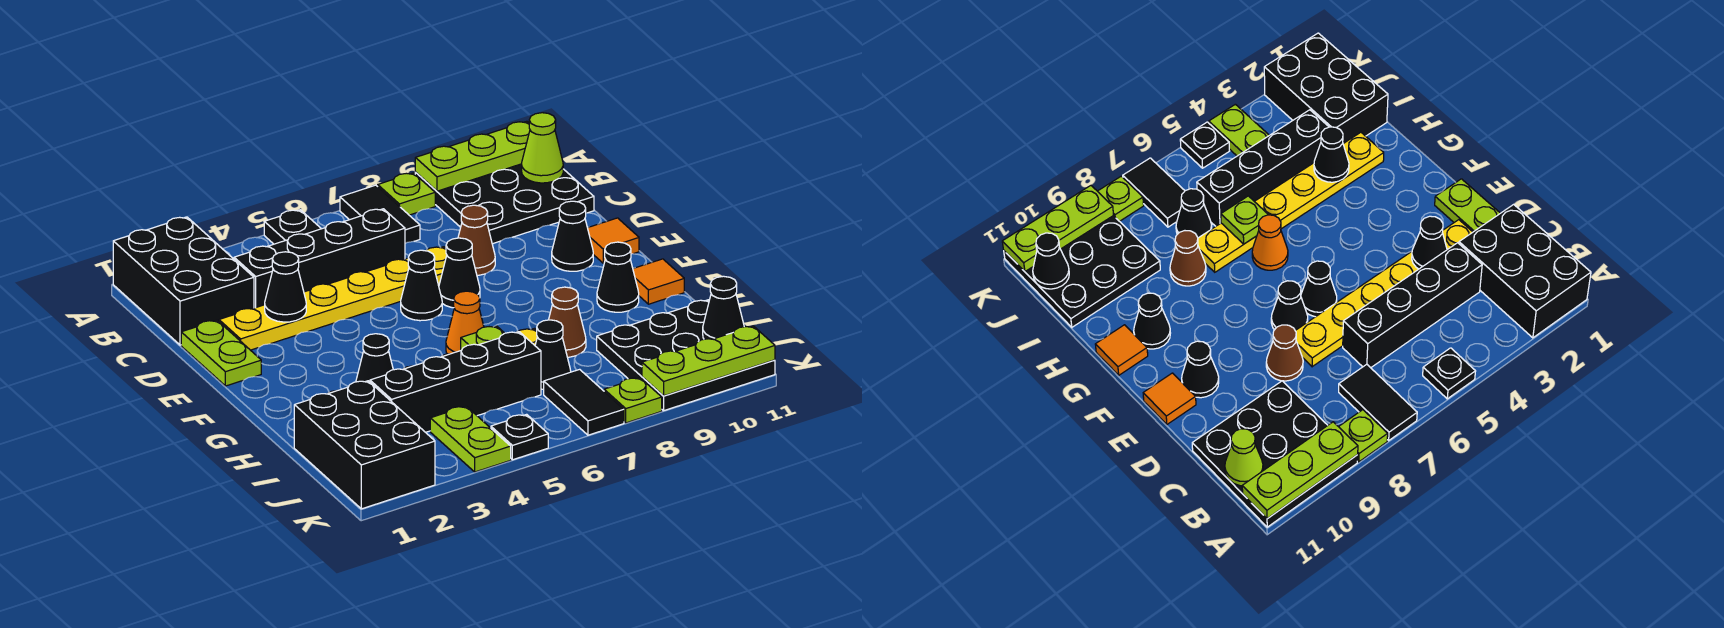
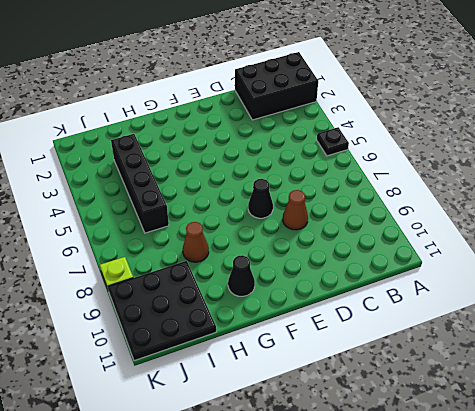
none -> black 1x2 tile [340,185,420,243]
none -> lime 1x1 plate [378,173,435,215]
none -> black 3x3 plate [415,164,594,244]
none -> black 1x4 brick [234,209,405,308]

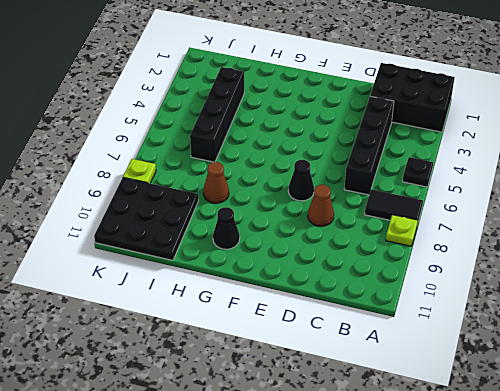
none -> black 3x3 plate [415,164,594,244]
none -> lime 1x2 plate [181,320,261,386]
none -> yellow 1x6 plate [219,247,447,350]
none -> black 1x1 cone [401,250,442,321]

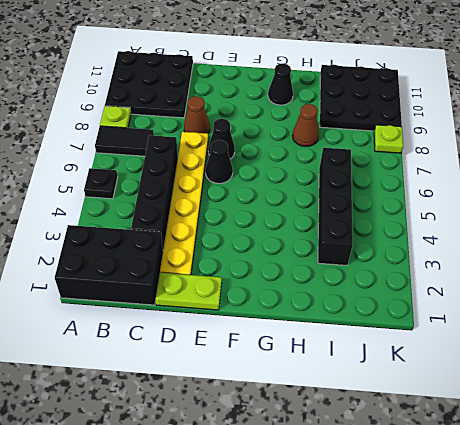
none -> black 1x1 cone [552,201,593,271]
none -> orange 1x1 tile [588,218,639,263]
none -> orange 1x1 cone [446,291,484,354]
none -> orange 1x1 tile [633,259,684,304]

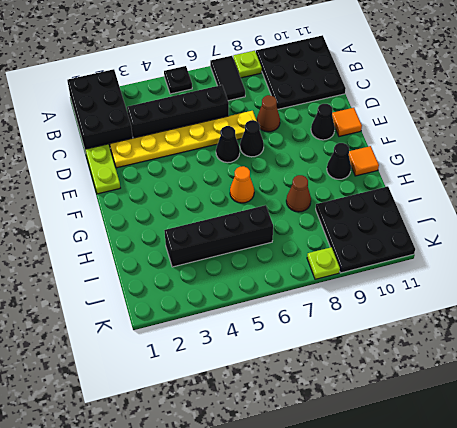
none -> yellow 1x6 plate [1198,132,1384,272]
none -> black 2x3 brick [294,381,435,509]
none -> black 1x1 cone [535,320,571,390]
none -> lime 1x2 plate [430,406,511,472]

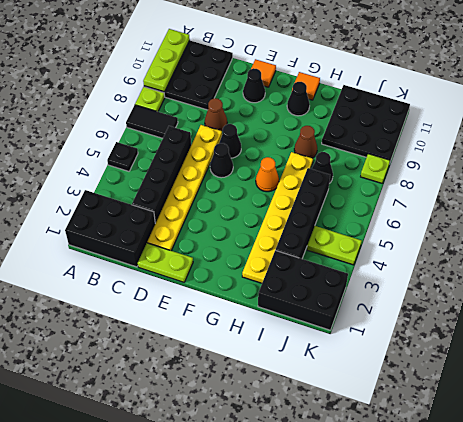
none -> black 1x2 tile [544,369,624,435]
none -> black 1x1 plate [491,414,548,460]
none -> lime 1x1 cone [522,113,563,183]
none -> black 1x1 cone [265,252,306,322]

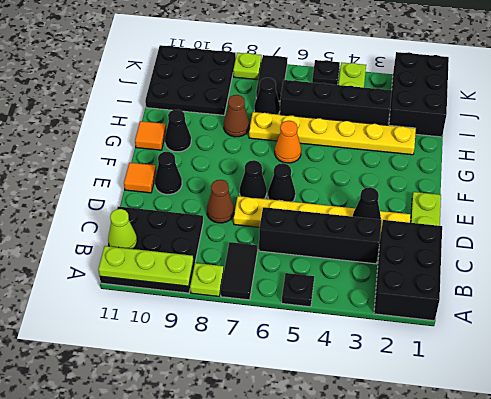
none -> black 1x1 cone [356,334,393,382]
none -> lime 1x1 plate [461,326,505,350]
none -> black 1x1 cone [703,276,744,339]
none -> lime 1x3 plate [642,326,775,396]

